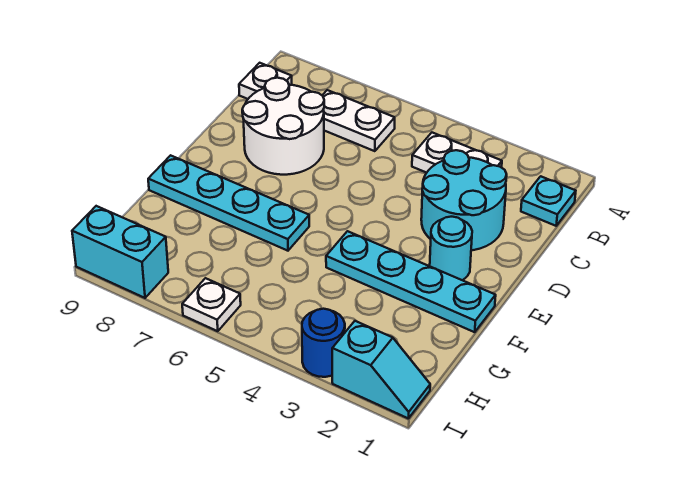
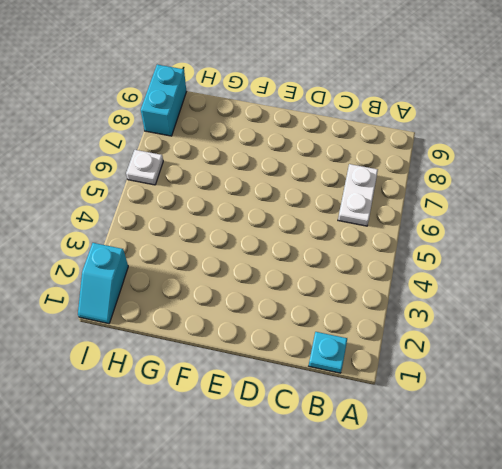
none -> white 1x2 plate [412,133,502,173]
none -> white 1x1 plate [239,63,292,99]
none -> cyan 2x2 round brick [421,150,507,250]

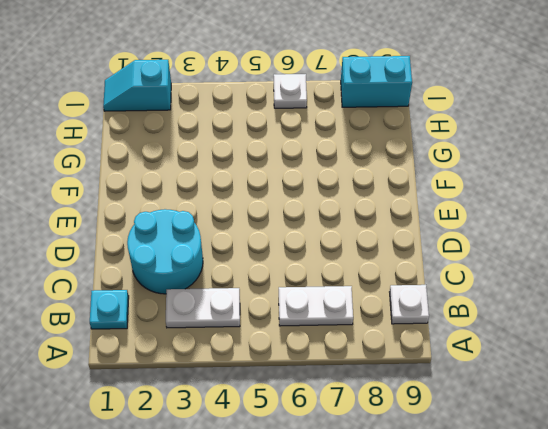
none -> white 2x2 round brick [242,78,324,175]
none -> cyan 1x1 round brick [430,217,472,280]
none -> cyan 1x4 plate [326,231,496,332]

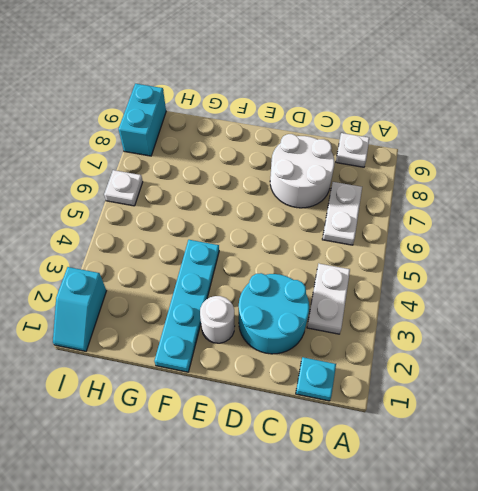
white 1x1 round brick [200,296,235,343] -> cyan 1x1 round brick [430,217,472,280]
none -> cyan 1x4 plate [148,155,309,251]
none -> blue 1x1 round brick [302,309,345,377]

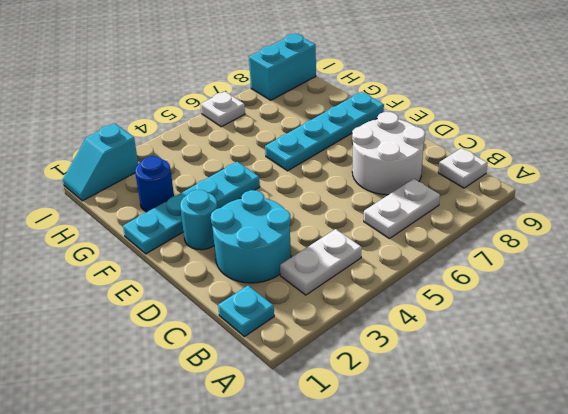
blue 1x1 round brick [135,156,174,212] -> blue 1x1 round brick moved to [302,309,345,377]

